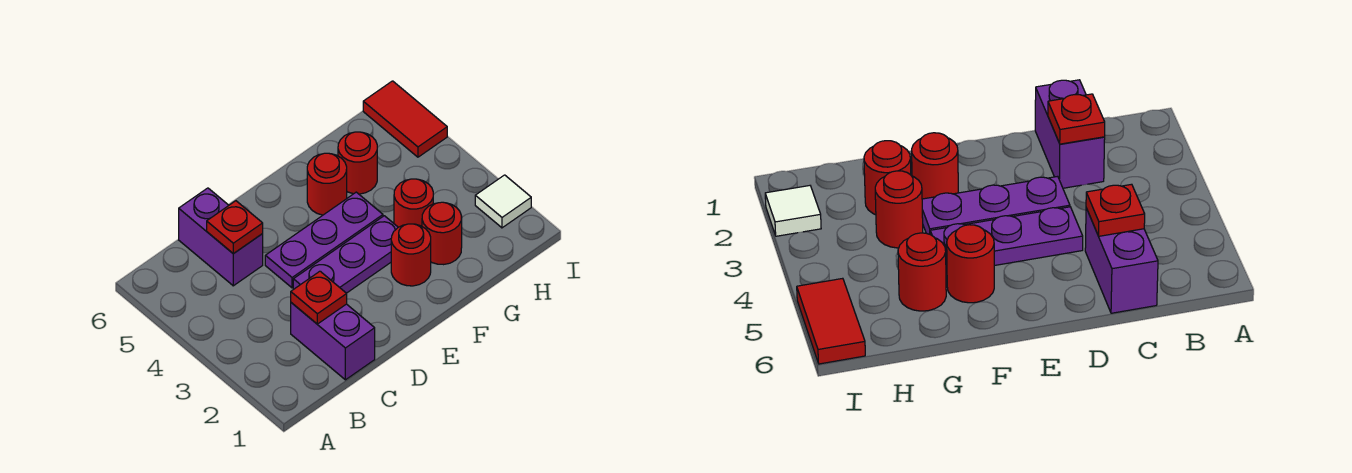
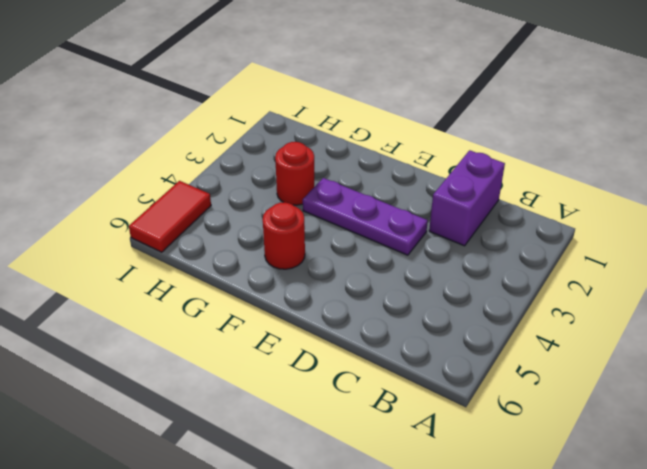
none -> purple 1x2 brick [179,188,263,286]
none -> purple 1x3 plate [265,192,383,288]
none -> red 1x1 round brick [391,224,431,286]

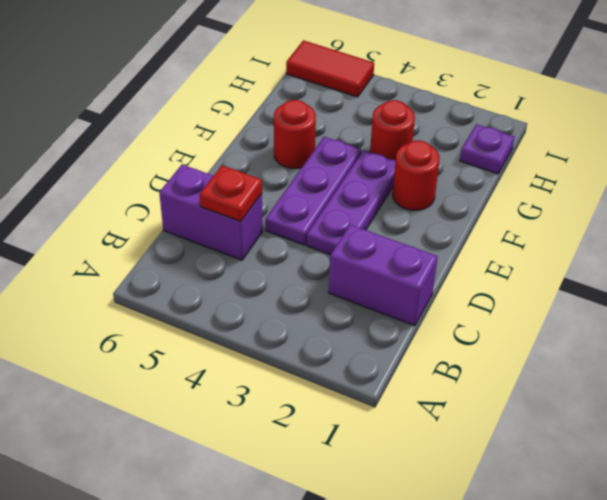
purple 1x1 plate [460,124,514,174] -> none
none -> red 1x1 round brick [422,202,462,265]
none -> red 1x1 round brick [338,132,377,194]
none -> white 1x1 tile [475,175,531,228]

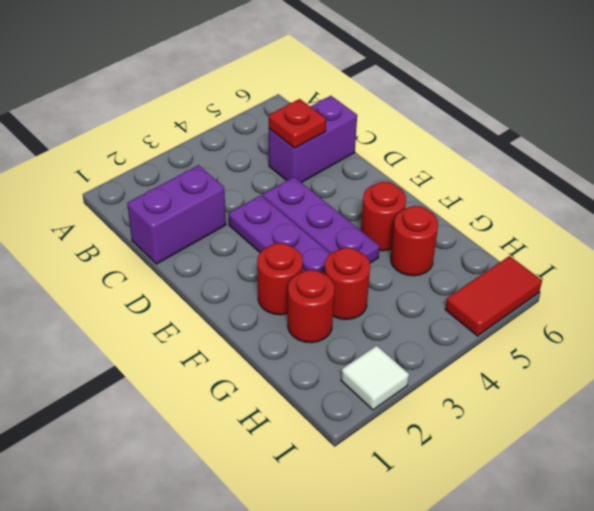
none -> red 1x1 plate [291,271,347,324]

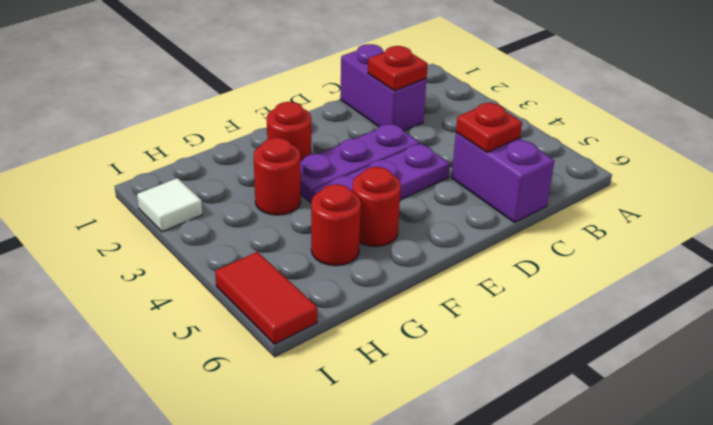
none -> red 1x1 round brick [422,202,462,265]

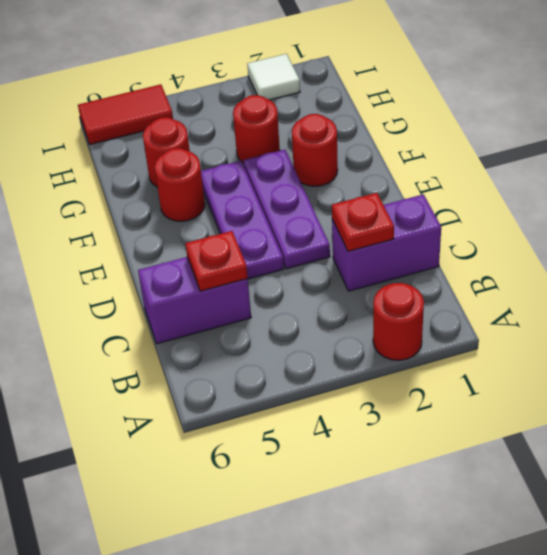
red 1x1 round brick [373,283,424,360] -> red 1x1 round brick moved to [422,202,462,265]

